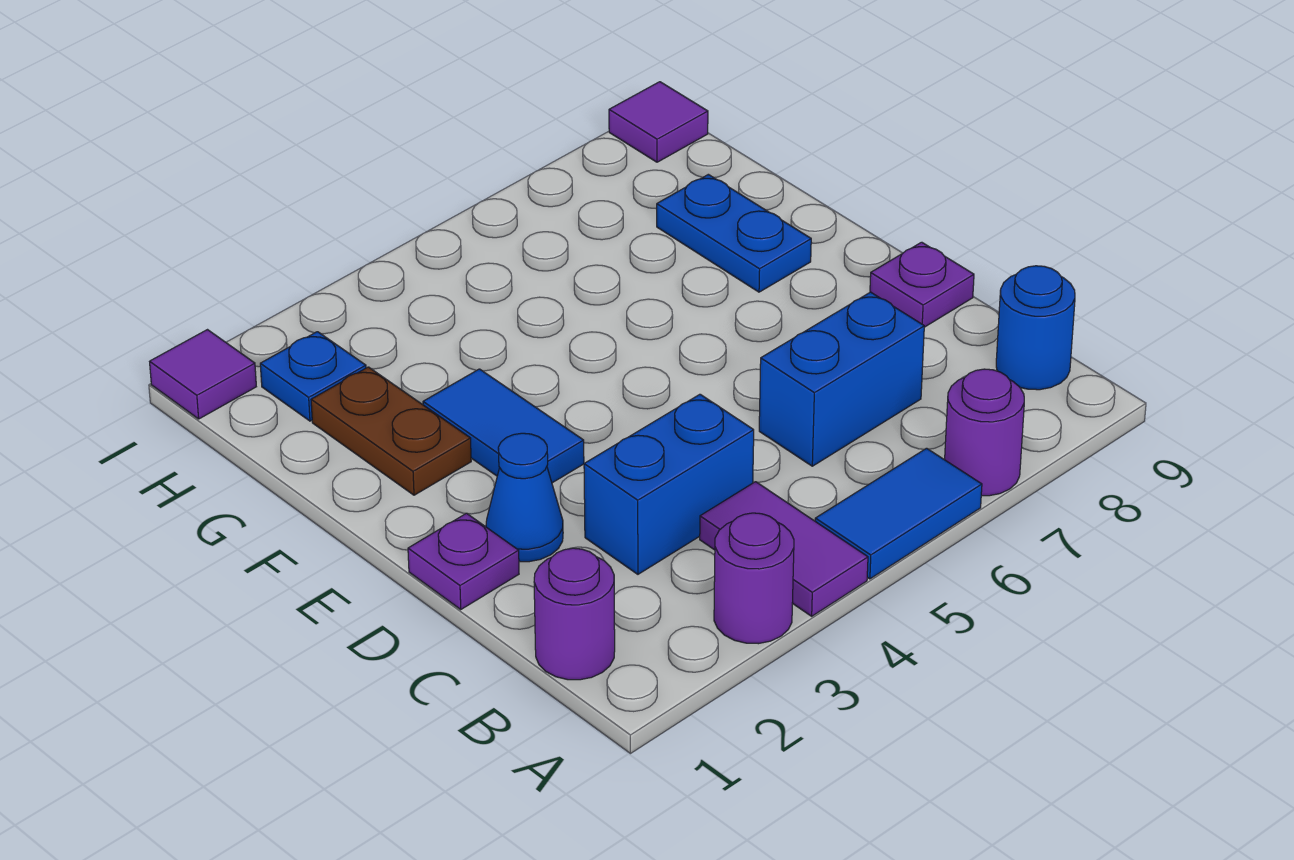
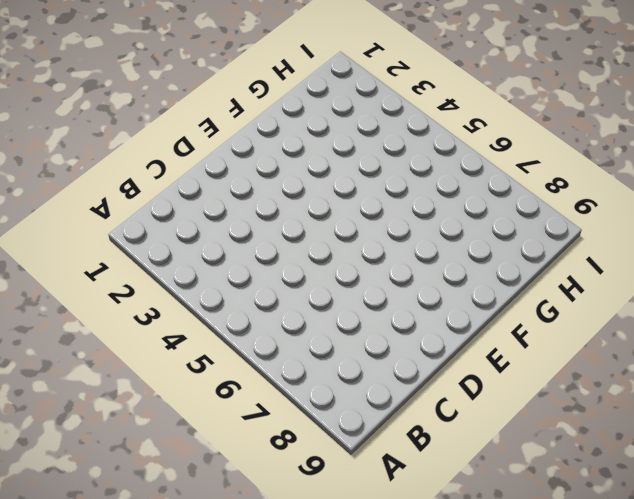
none -> purple 1x1 round brick [714,513,794,644]
none -> purple 1x2 tile [700,482,868,616]
none -> blue 1x2 tile [815,448,982,579]

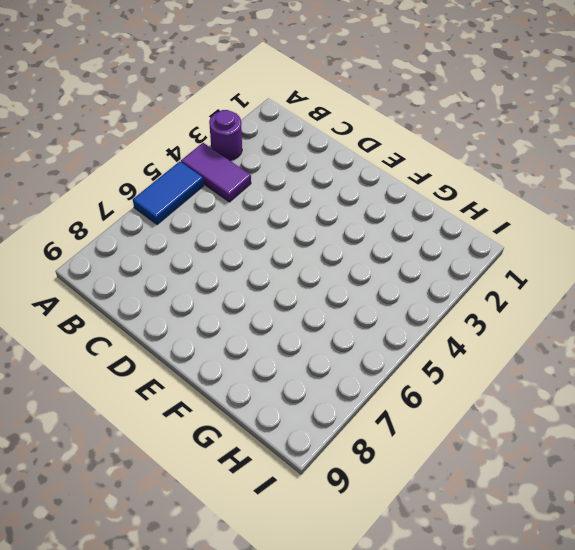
none -> purple 1x1 round brick [945,369,1024,496]
none -> purple 1x1 round brick [534,548,615,680]
none -> blue 1x1 round brick [996,266,1075,390]

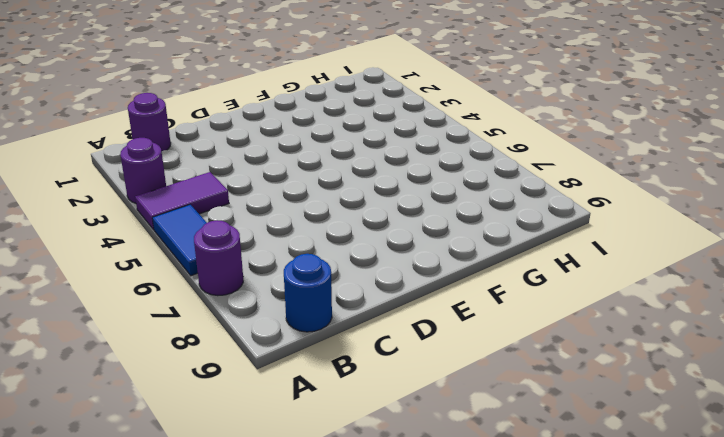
none -> blue 1x2 brick [584,394,754,574]
none -> blue 1x2 brick [759,292,924,466]
none -> purple 1x1 plate [408,513,519,609]

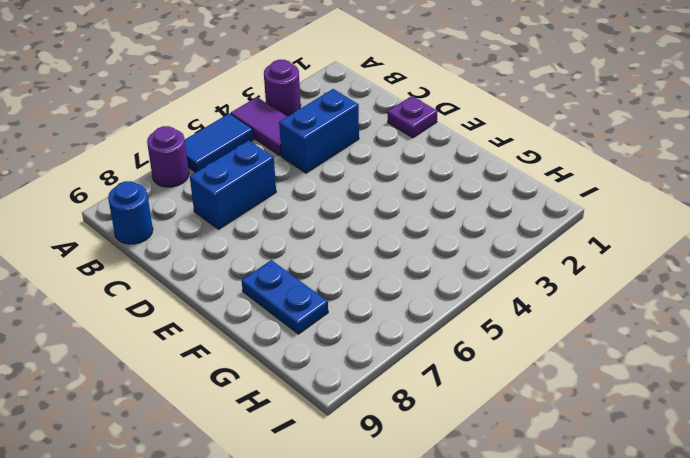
none -> purple 1x1 round brick [534,548,615,680]
none -> blue 1x1 cone [486,433,563,562]
none -> purple 1x1 plate [870,242,974,327]

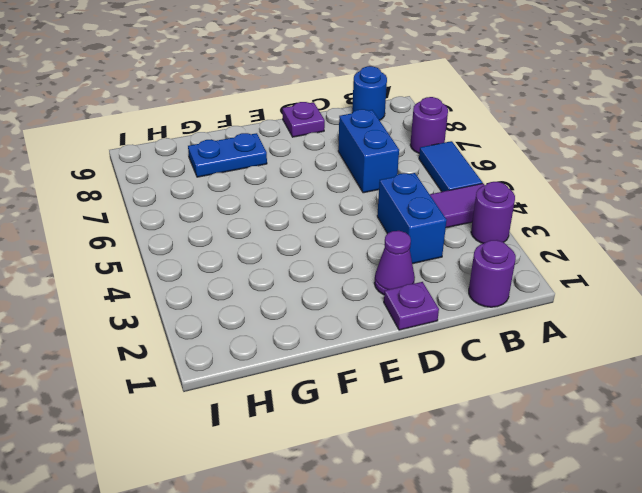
purple 1x1 cone [374,231,415,295] -> blue 1x1 cone [486,433,563,562]
none -> blue 1x2 tile [423,369,584,483]
none -> brown 1x2 plate [311,367,471,495]
none -> blue 1x1 plate [260,332,366,421]

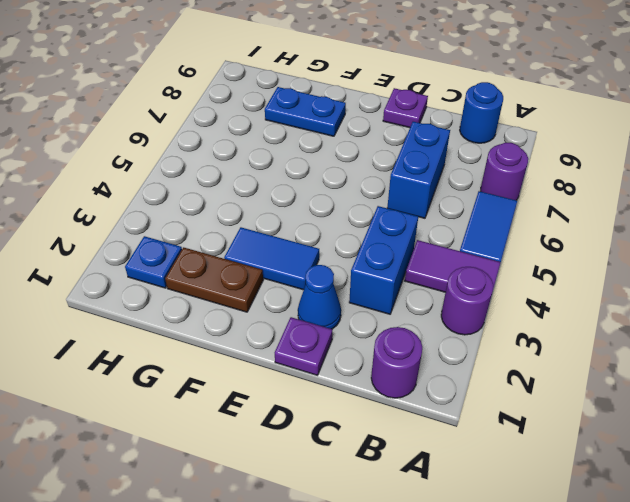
none -> purple 1x1 tile [150,330,256,419]
none -> purple 1x1 tile [609,82,708,162]

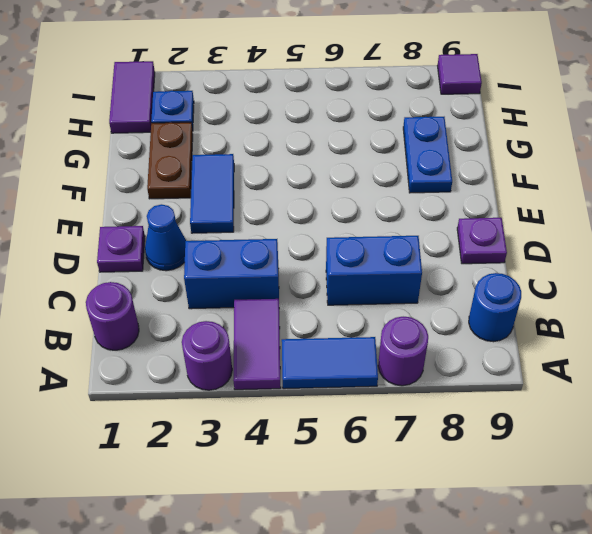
purple 1x2 tile [109,61,155,133] -> purple 1x1 tile [150,330,256,419]

